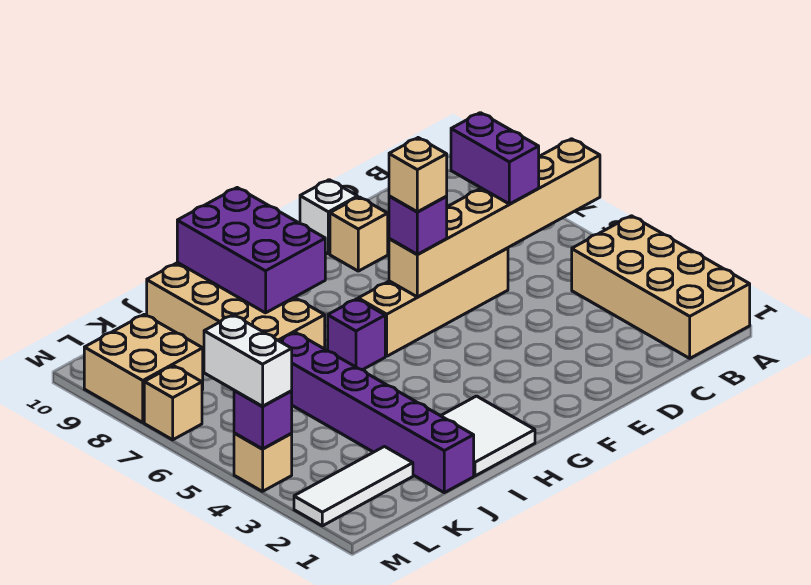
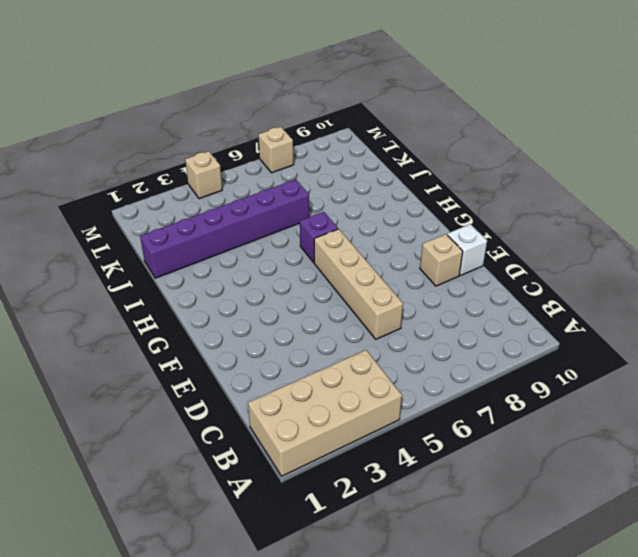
none -> white 2x2 tile [441,396,535,476]
none -> tan 2x4 brick [147,263,325,354]
none -> white 1x3 tile [294,447,413,526]

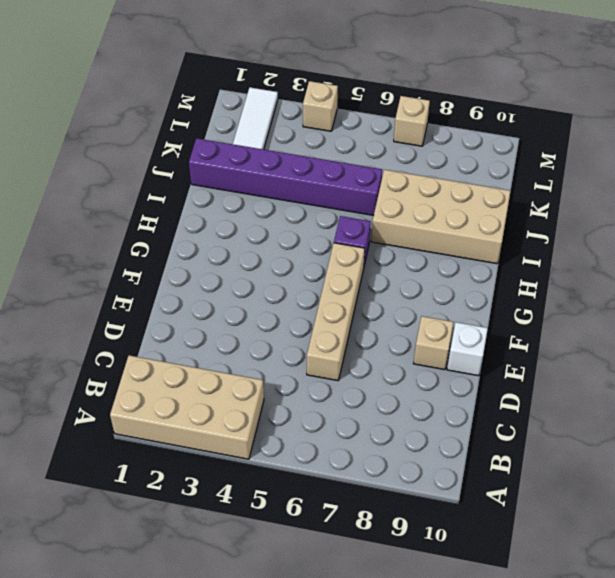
none -> white 2x2 tile [441,396,535,476]
none -> tan 2x2 brick [84,314,203,422]
none -> tan 1x6 brick [389,139,600,297]

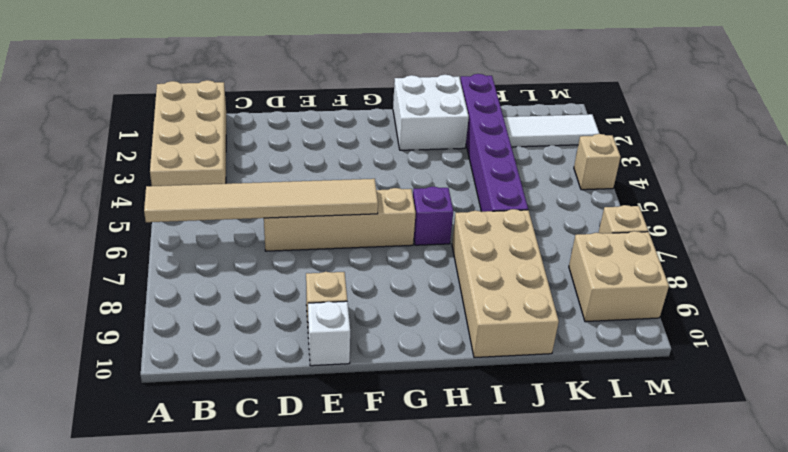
tan 1x6 tile [144,179,378,222] -> tan 1x6 brick [389,139,600,297]
white 2x2 brick [393,75,469,150] -> white 2x2 tile [441,396,535,476]
none -> purple 2x3 brick [177,188,325,313]
none -> purple 1x1 brick [234,391,292,449]
none -> purple 1x2 brick [451,113,539,204]

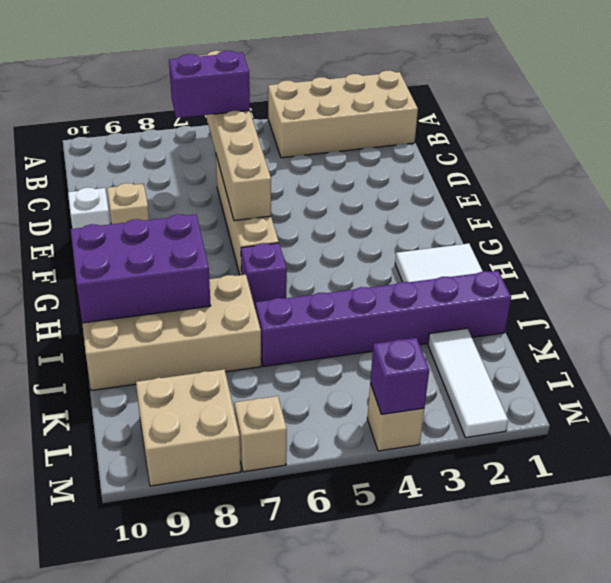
none -> purple 1x1 brick [389,196,447,254]
none -> white 1x2 brick [204,315,292,406]
none -> tan 1x1 brick [389,138,447,212]

